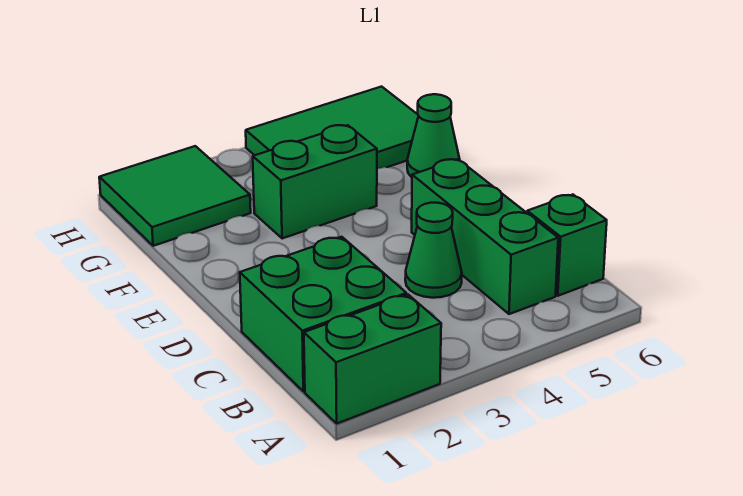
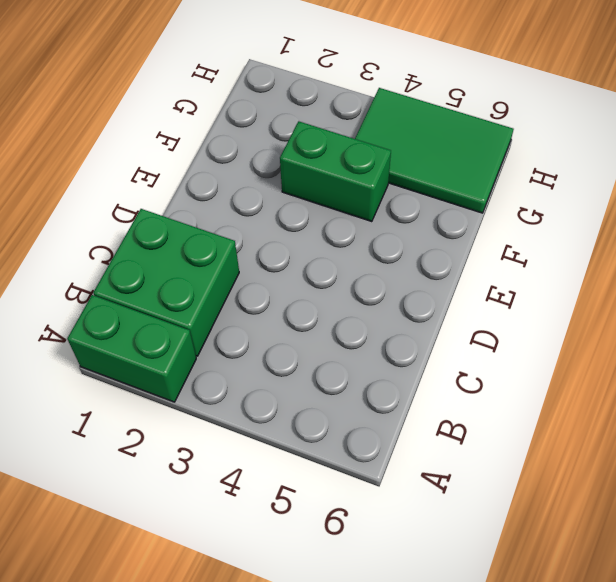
none -> green 1x3 brick [412,159,558,314]
none -> green 1x1 brick [527,195,607,296]

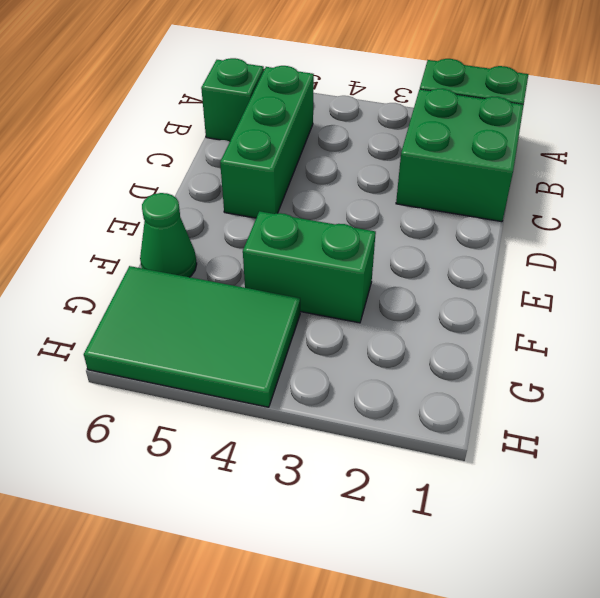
none -> green 1x1 cone [405,203,462,298]
none -> green 2x2 tile [99,146,251,246]

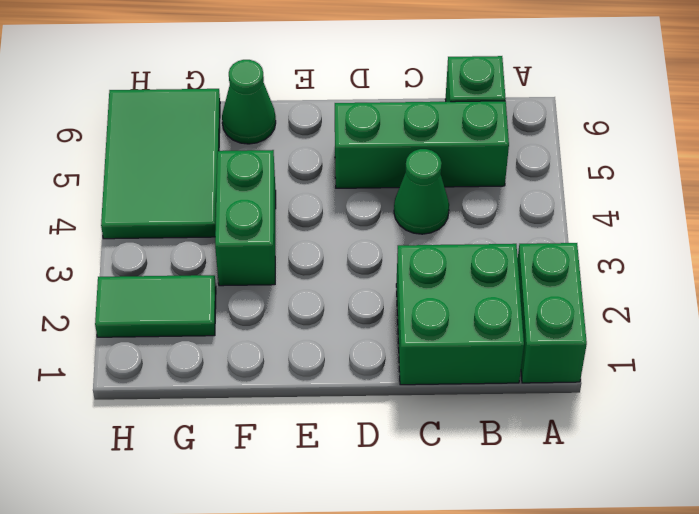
green 1x2 tile [95,275,216,337] -> green 2x2 tile [99,146,251,246]

